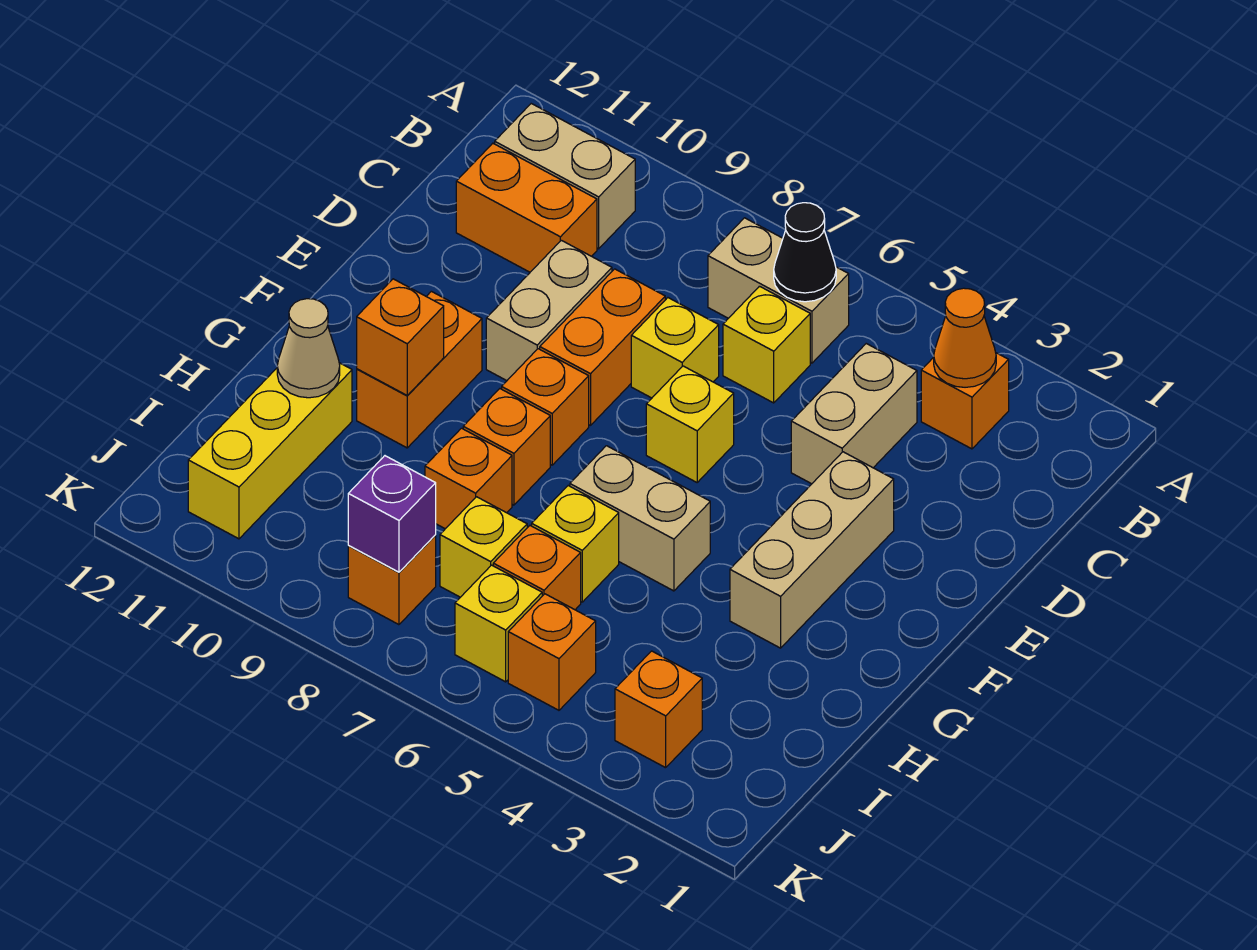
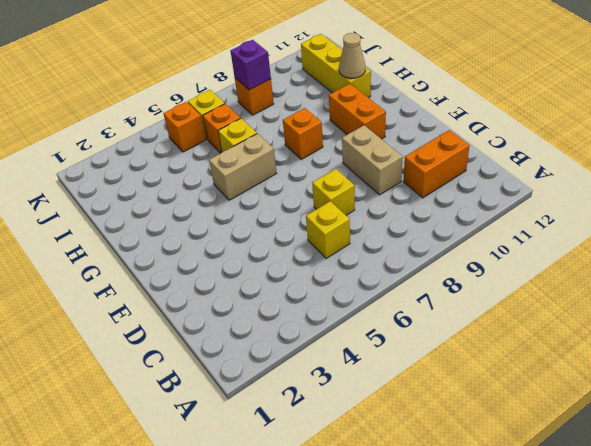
none -> orange 1x1 brick [921,353,1009,449]
none -> tan 1x2 brick [708,218,849,363]
none -> tan 1x2 brick [495,104,635,249]

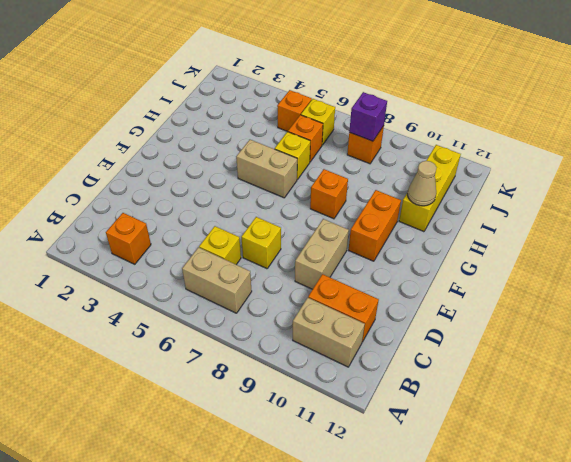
none -> tan 1x2 brick [791,344,917,484]
none -> orange 1x2 brick [540,269,665,425]
none -> tan 1x3 brick [730,452,894,648]

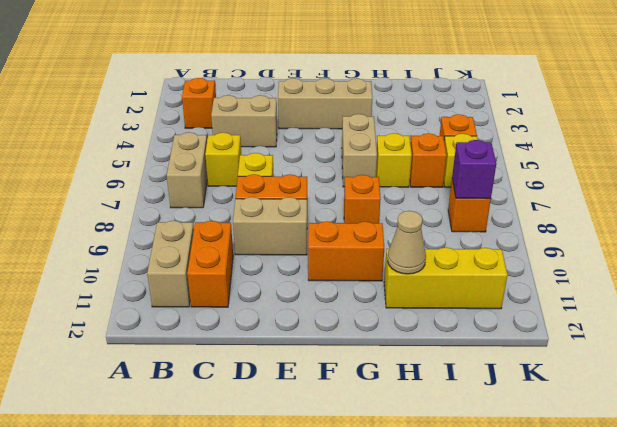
none -> yellow 1x1 brick [646,366,734,482]
none -> orange 1x1 brick [502,349,589,465]
none -> orange 1x1 brick [425,428,512,529]

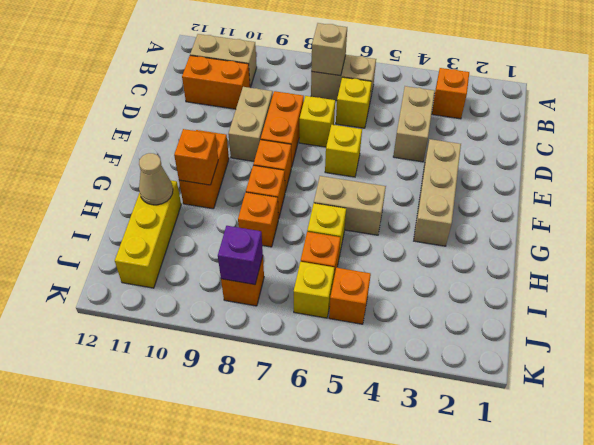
tan 1x1 brick [311,23,347,76] -> none
none -> yellow 1x1 brick [440,497,527,597]
none -> orange 1x1 brick [615,651,702,768]
none -> orange 1x1 cone [934,288,996,387]

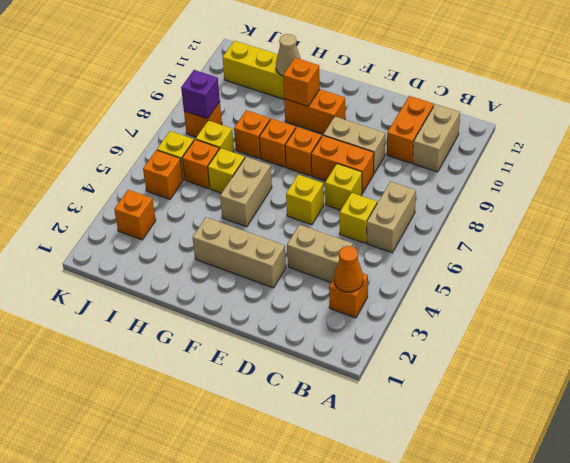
none -> black 1x1 cone [774,203,836,302]

